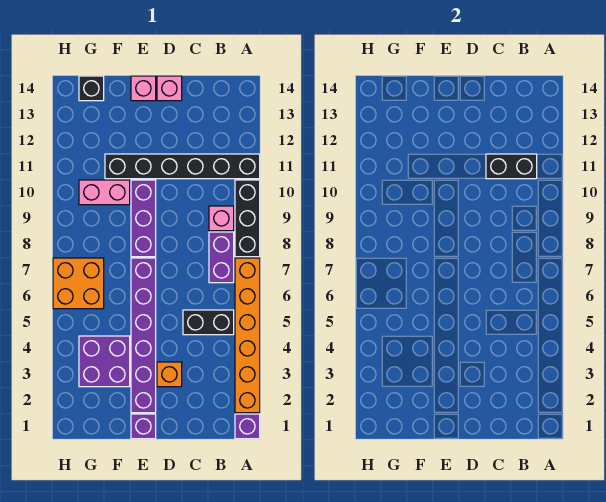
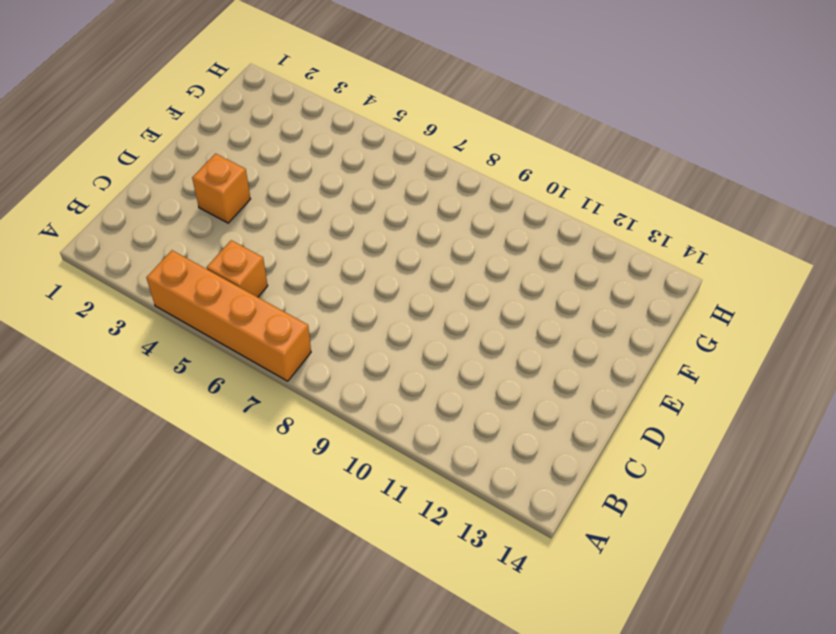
orange 1x4 brick [146,250,311,381] -> orange 1x6 brick [235,258,260,413]
orange 1x1 brick [207,240,268,297] -> black 1x2 brick [183,310,234,335]
none -> purple 1x1 brick [235,414,260,439]
none -> black 1x3 brick [235,180,260,257]
none -> black 1x6 brick [105,154,260,179]

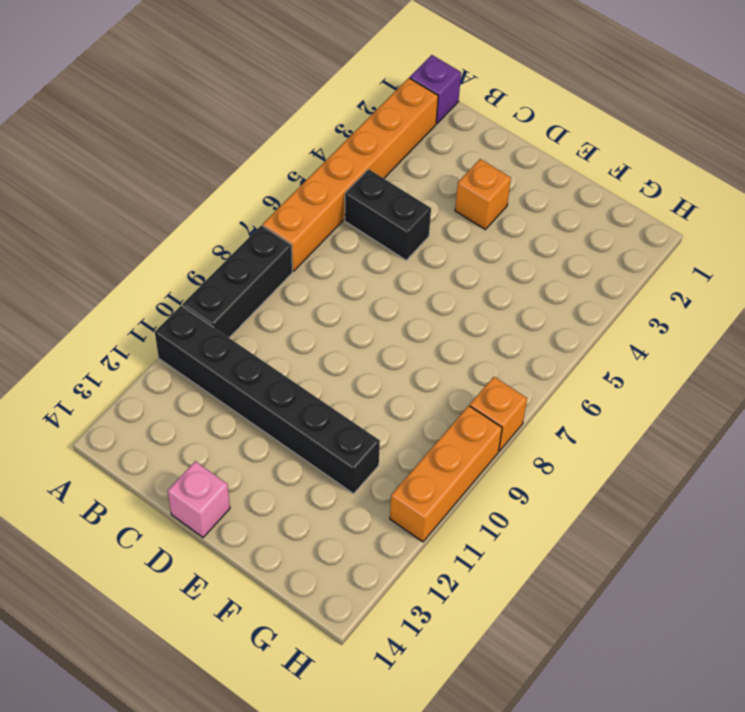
orange 1x1 brick [470,377,527,451] -> none
orange 1x3 brick [390,406,502,542] -> none
none -> purple 1x2 brick [209,232,234,283]
none -> pink 1x1 brick [209,206,234,231]
none -> purple 1x1 brick [131,414,156,439]

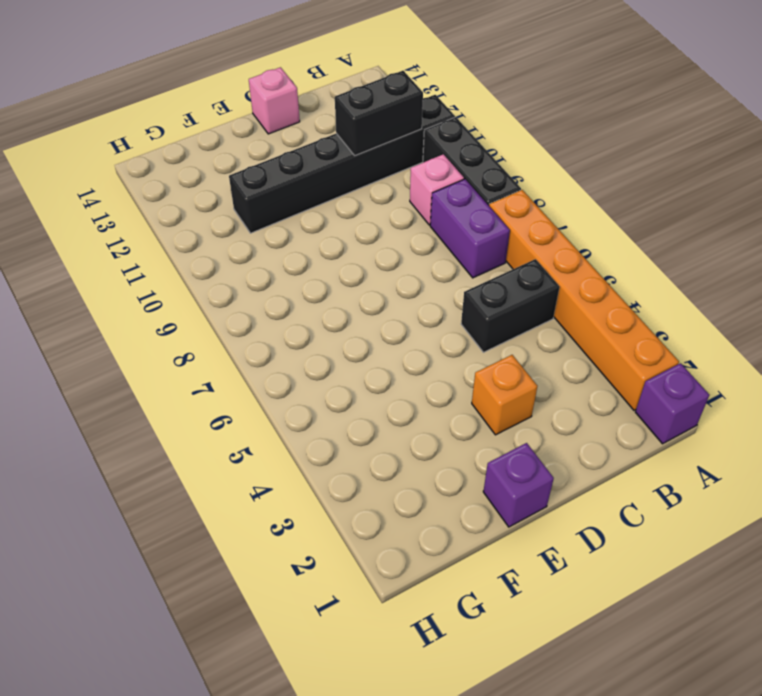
none -> purple 1x6 brick [131,258,156,413]
none -> purple 1x3 brick [131,180,156,257]
none -> pink 1x1 brick [131,76,156,101]

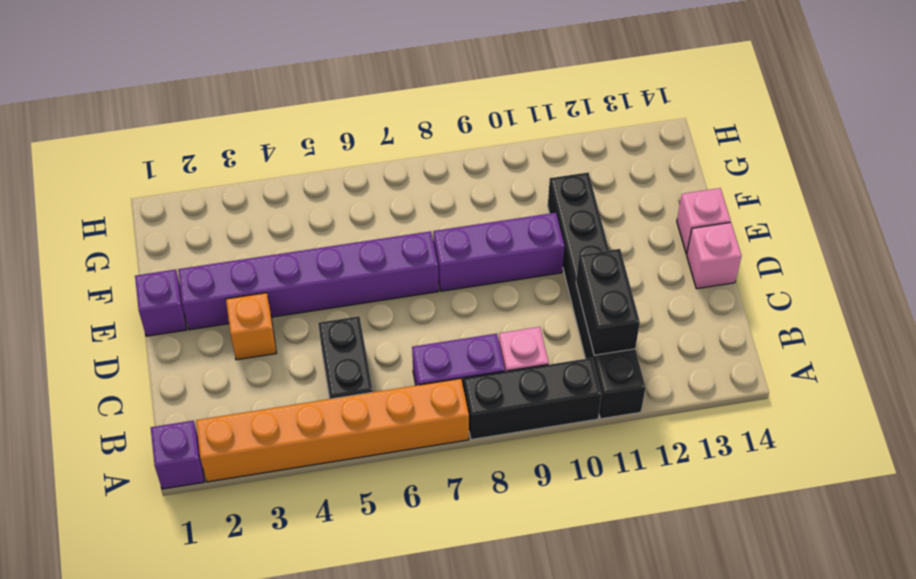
none -> purple 2x2 brick [79,336,130,387]
none -> pink 1x2 brick [79,180,130,205]
none -> orange 2x2 brick [53,258,104,309]

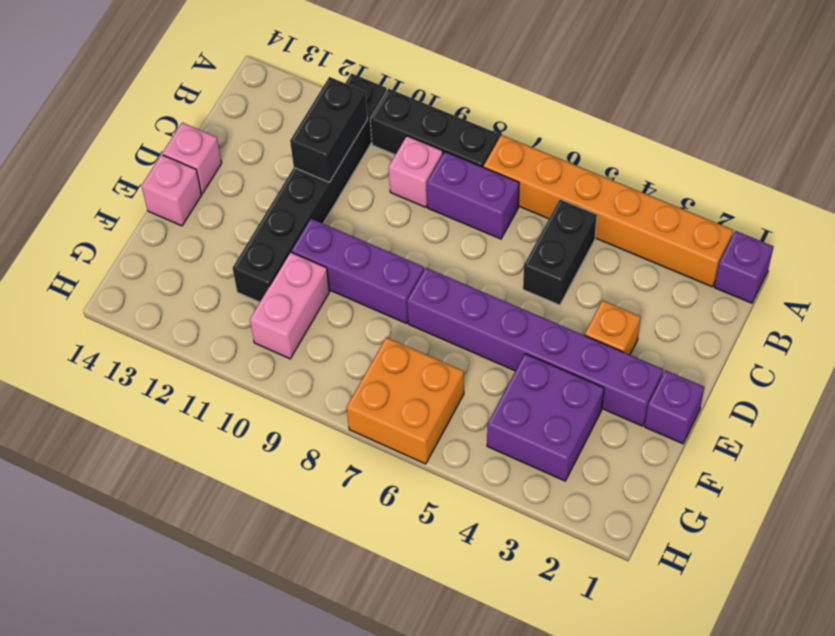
none -> black 1x1 brick [79,76,104,101]

